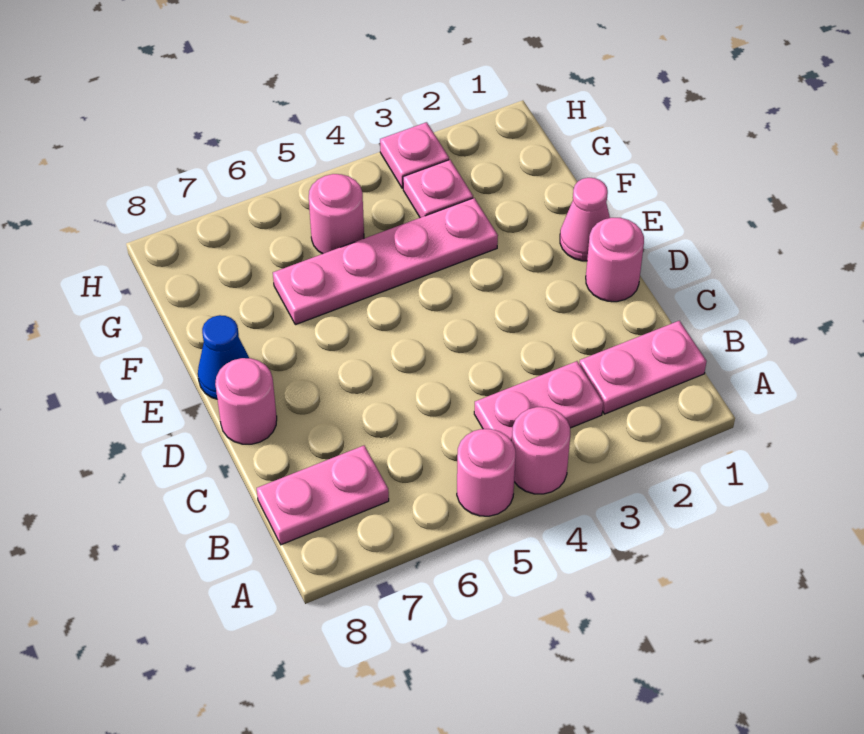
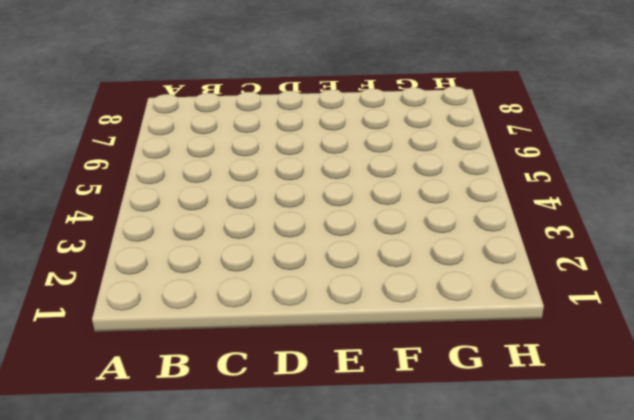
none -> pink 1x1 round brick [512,407,570,494]
none -> pink 1x1 round brick [457,429,516,516]
none -> pink 1x2 plate [579,321,707,414]

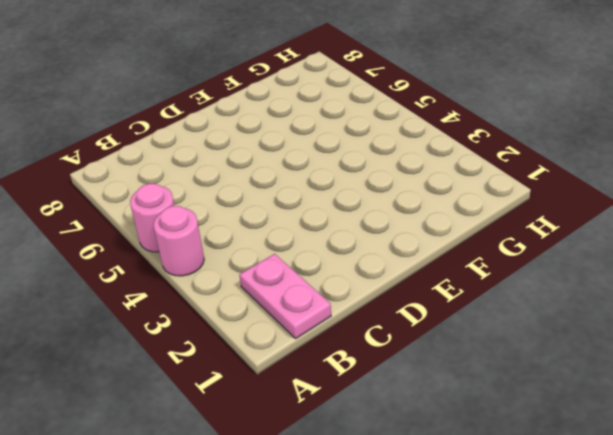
none -> pink 1x2 plate [474,361,603,441]
none -> pink 1x2 plate [257,446,389,545]
none -> pink 1x1 round brick [586,218,644,302]

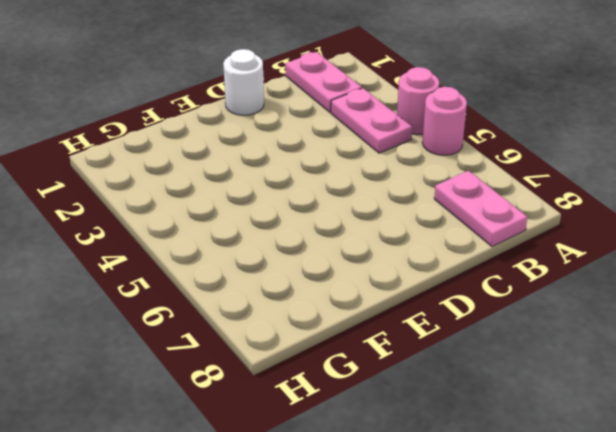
white 1x1 round brick [223,49,264,115] -> pink 1x1 round brick [586,218,644,302]
none -> pink 1x1 round brick [215,358,277,444]
none -> pink 1x1 cone [560,178,610,261]
none -> blue 1x1 cone [198,315,249,399]

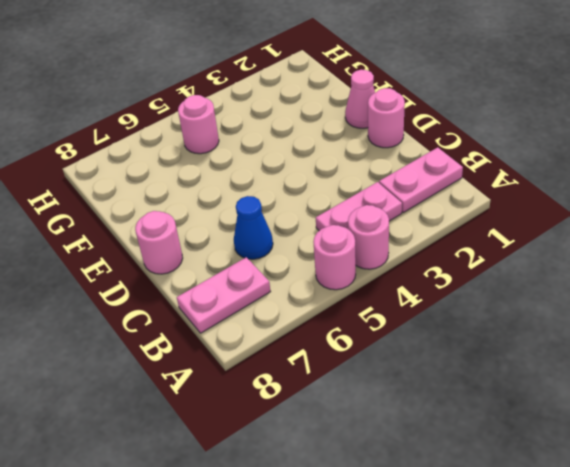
blue 1x1 cone [234,196,273,259] -> blue 1x1 cone moved to [198,315,249,399]
none -> pink 1x4 plate [273,198,498,325]
none -> pink 1x1 plate [403,160,473,218]
none -> pink 1x1 plate [380,122,449,188]

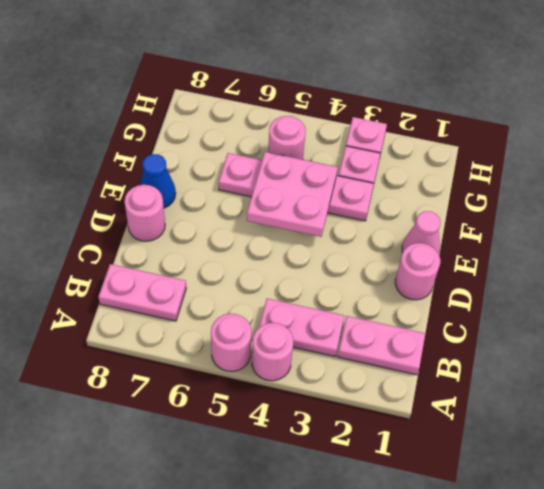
pink 2x2 plate [247,152,338,237] -> none

